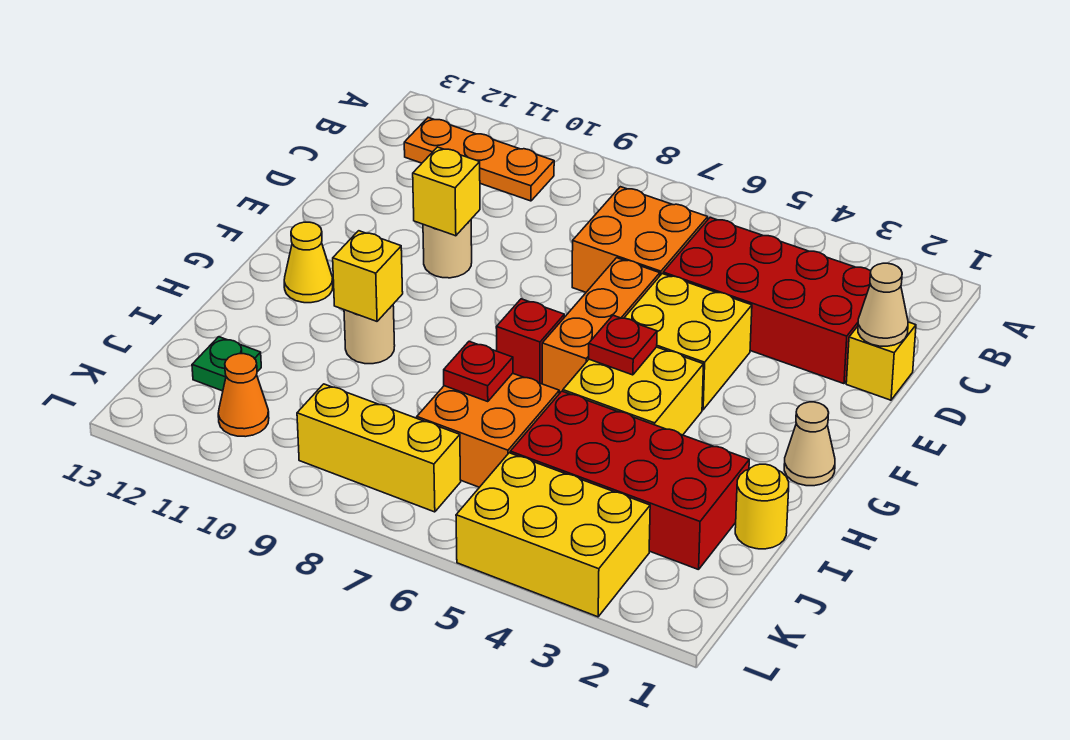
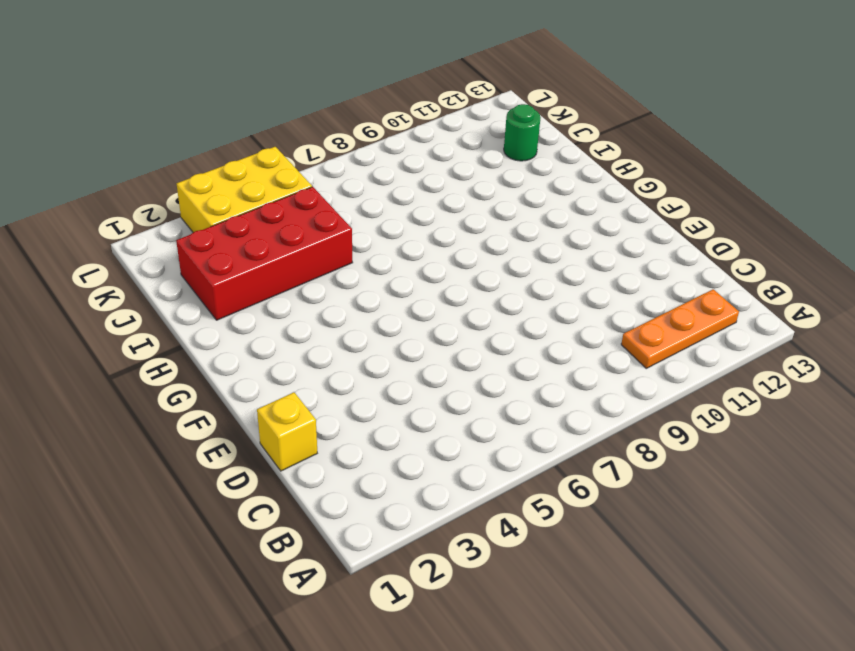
green 1x1 round brick [504,104,541,161] -> green 1x1 plate [192,337,261,391]
none -> red 2x4 brick [663,217,871,384]
none -> orange 2x2 brick [572,187,708,292]
none -> yellow 2x2 brick [624,274,752,410]

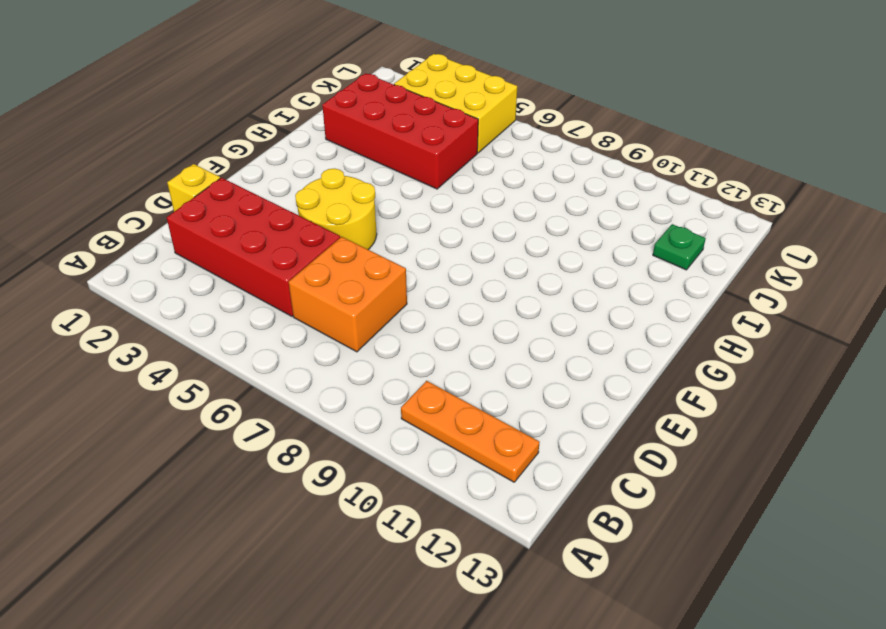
yellow 2x2 round brick [295,168,377,250] -> yellow 2x2 brick [624,274,752,410]
none -> orange 1x3 brick [542,258,660,394]
none -> tan 1x1 round brick [423,220,472,278]
none -> tan 1x1 cone [784,402,835,486]

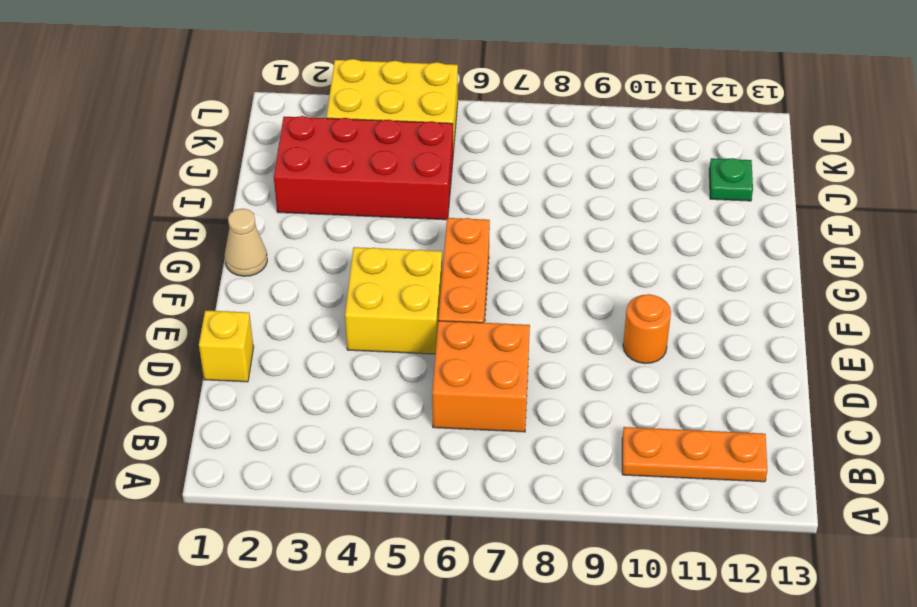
orange 1x1 round brick [623,294,671,363] -> tan 1x1 round brick [423,220,472,278]
none -> red 2x4 brick [663,217,871,384]
none -> yellow 2x2 brick [563,347,704,435]
none -> red 1x1 brick [496,299,564,384]

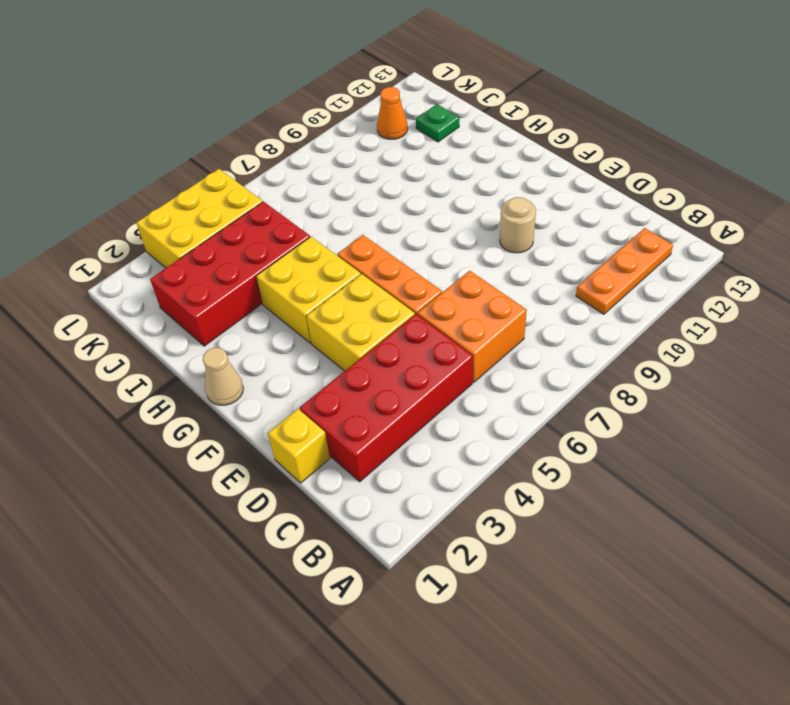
none -> red 1x1 brick [496,299,564,384]
none -> yellow 1x1 cone [284,222,333,303]
none -> tan 1x1 round brick [344,305,395,364]

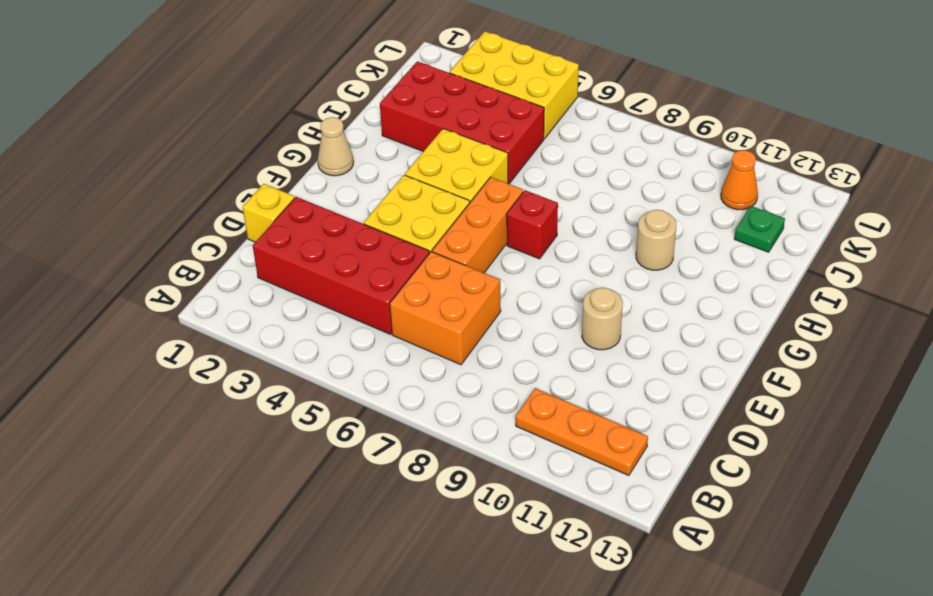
none -> yellow 1x1 cone [284,222,333,303]
none -> yellow 1x1 round brick [735,464,789,549]
none -> orange 2x2 brick [417,373,559,487]

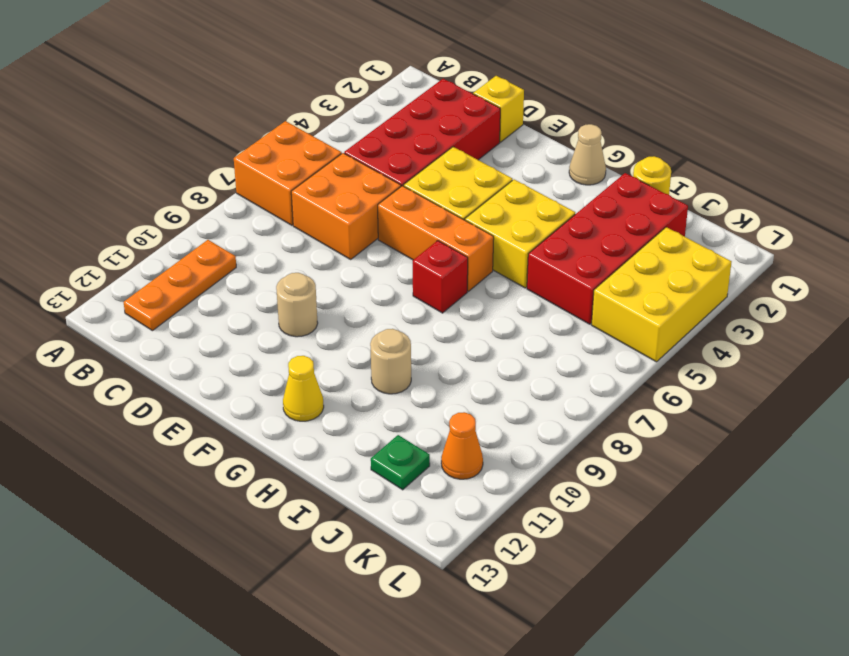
orange 2x2 brick [234,121,342,225] -> orange 2x2 brick moved to [417,373,559,487]
none -> yellow 1x3 brick [297,384,461,512]
none -> tan 1x1 cone [858,263,908,346]
none -> yellow 1x1 brick [413,147,480,236]

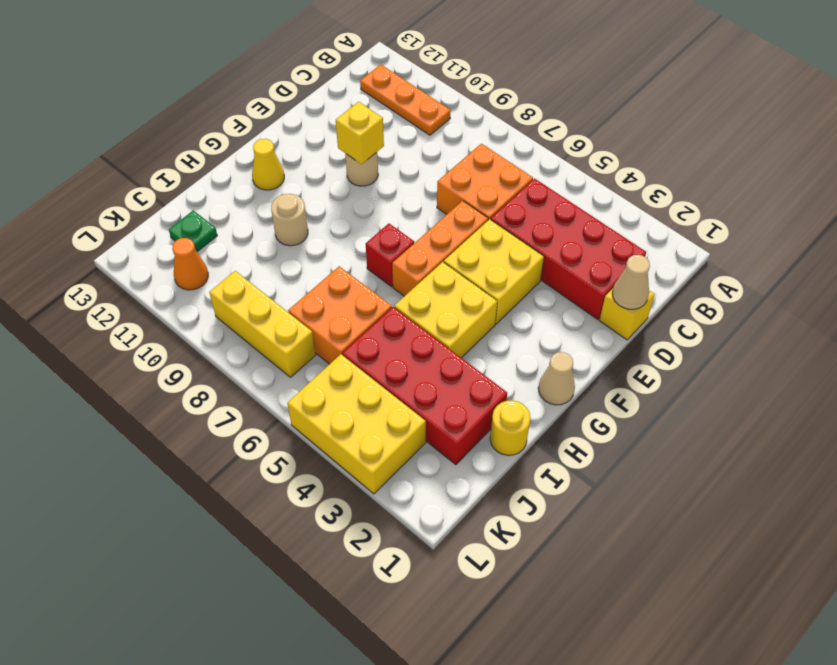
none -> red 1x1 plate [589,315,657,375]
none -> yellow 1x1 brick [333,231,403,321]
none -> red 1x1 plate [444,341,513,402]

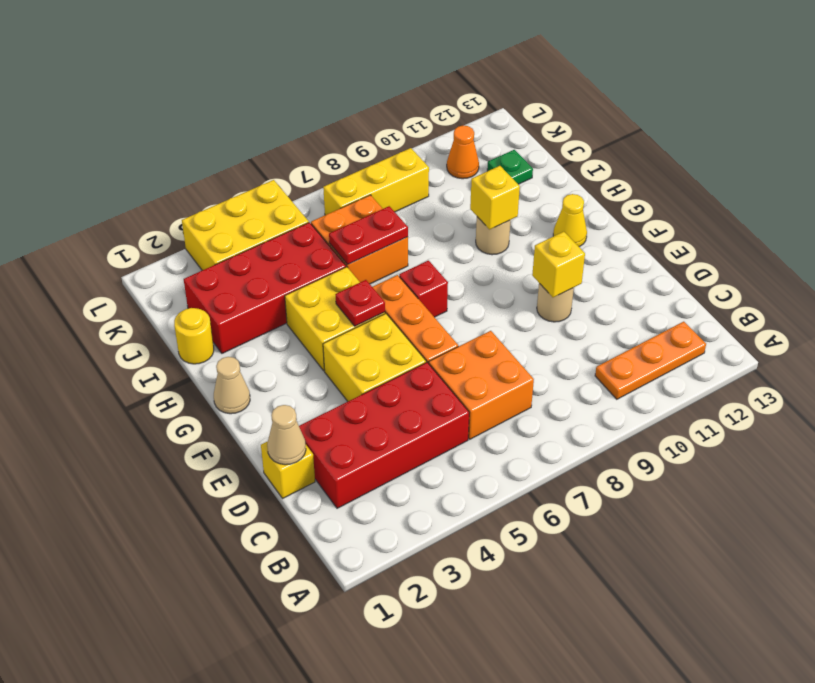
red 1x2 plate [329,206,408,265] -> red 1x1 plate [444,341,513,402]

